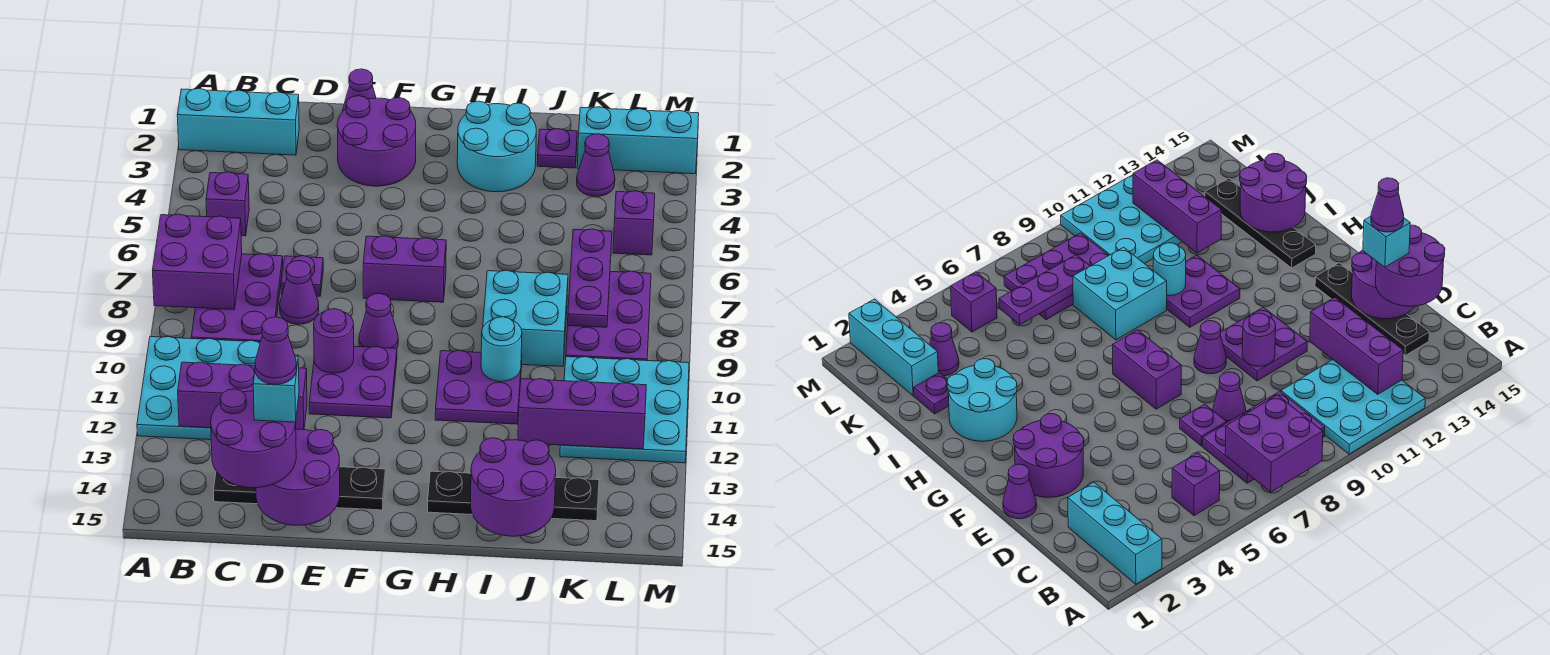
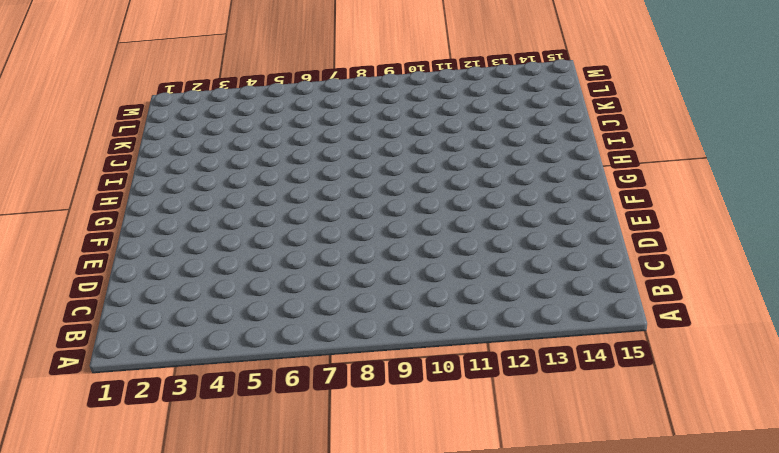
none -> cyan 1x3 brick [177,88,299,155]
none -> cyan 3x3 plate [137,336,260,440]
none -> purple 1x1 brick [206,172,249,236]
none -> purple 2x3 plate [191,254,283,342]

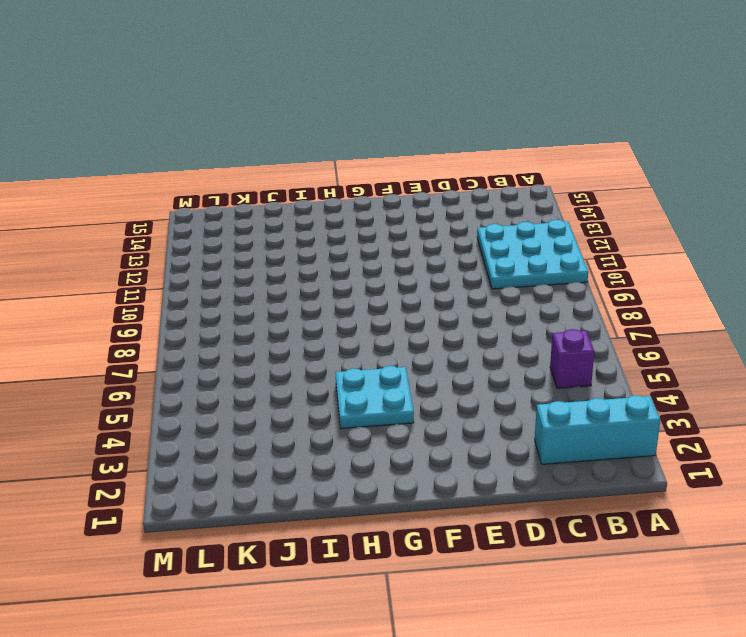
cyan 2x2 plate [335,366,414,429] -> none
none -> purple 2x3 plate [191,254,283,342]
none -> black 1x4 plate [214,467,385,510]
none -> purple 1x1 plate [281,256,323,296]
none -> purple 1x1 cone [280,261,319,324]

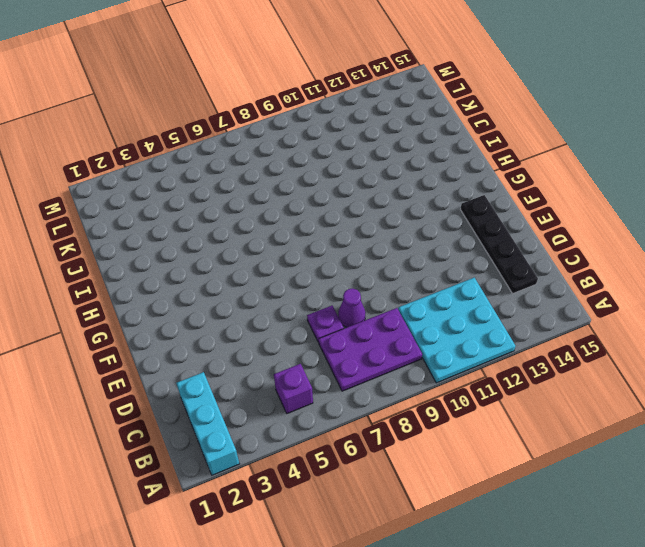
none -> purple 1x1 cone [342,69,376,112]
none -> purple 2x2 round brick [337,96,416,186]
none -> purple 2x2 plate [309,346,397,418]
none -> purple 1x2 brick [363,236,446,302]

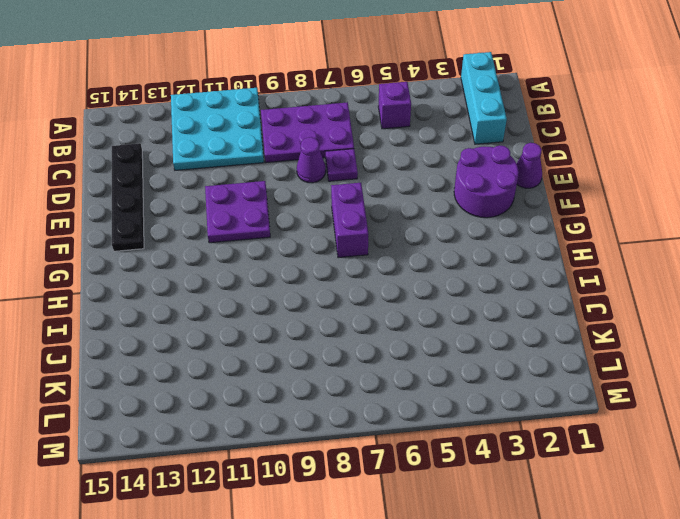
none -> purple 1x1 cone [359,293,398,348]
none -> cyan 2x2 round brick [457,101,536,192]
none -> purple 2x2 plate [435,351,522,424]
none -> black 1x4 plate [428,471,599,521]

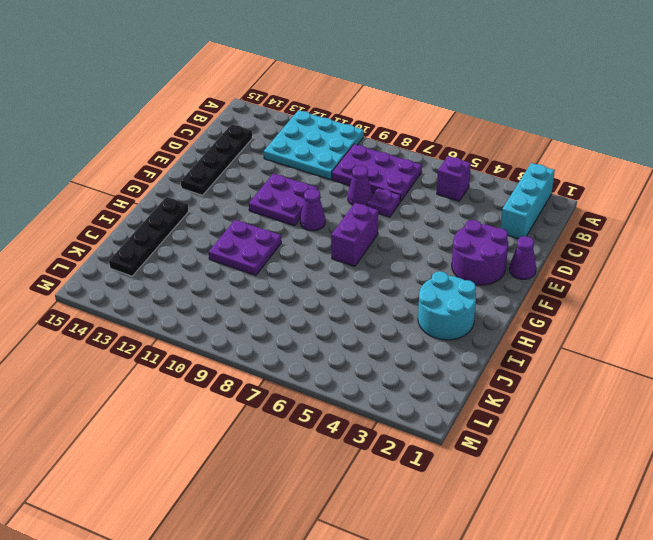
none -> cyan 2x2 brick [483,270,568,367]
none -> purple 1x1 plate [537,129,577,168]
none -> cyan 1x3 brick [577,107,699,174]
none -> purple 1x1 cone [577,134,615,196]

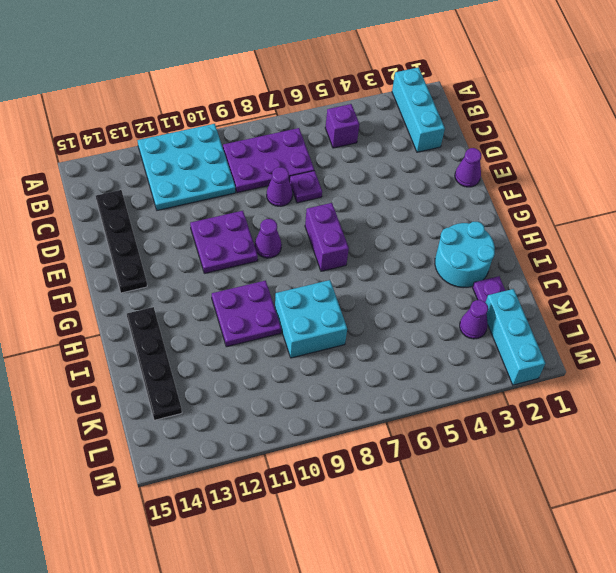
none -> purple 2x2 round brick [337,96,416,186]
none -> purple 2x3 plate [566,271,651,361]
none -> cyan 3x3 plate [560,357,689,463]
none -> purple 1x1 brick [613,191,655,255]

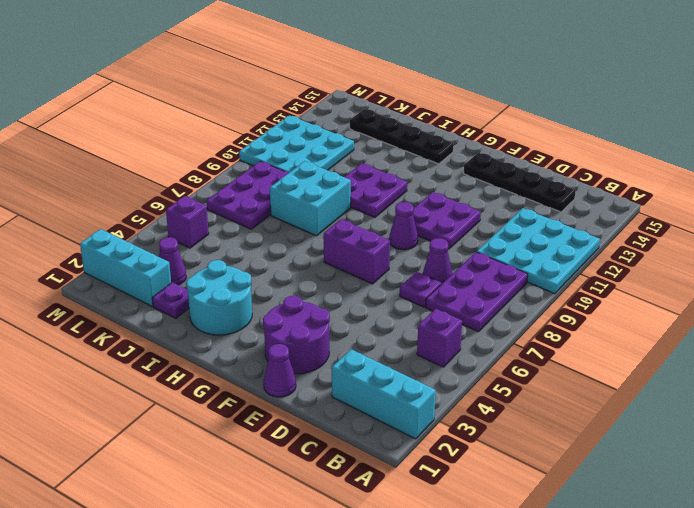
none -> purple 2x2 brick [152,214,242,310]
none -> purple 1x3 brick [178,362,307,430]
none -> purple 2x2 round brick [256,429,340,525]
none -> purple 1x1 round brick [314,309,354,373]

